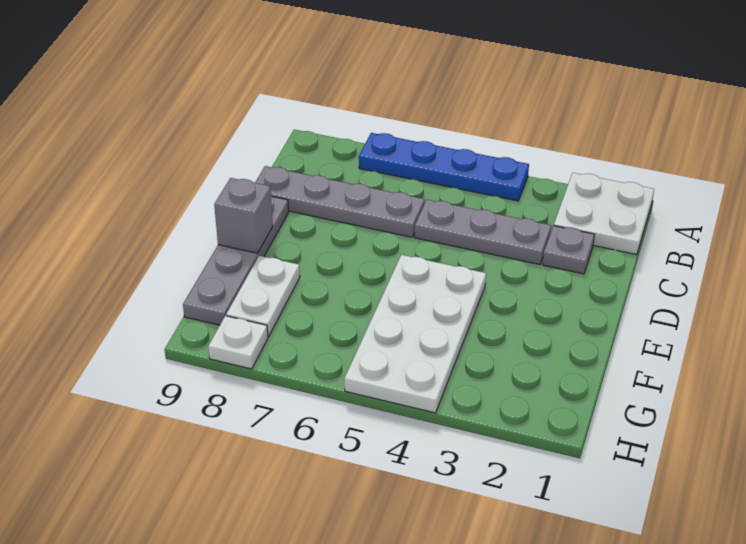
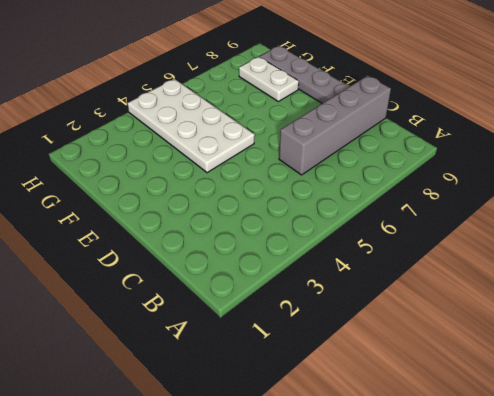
grey 1x4 brick [279,76,391,175] -> grey 1x4 plate [255,166,425,237]
none -> white 2x2 plate [554,173,654,255]
none -> blue 1x4 plate [359,133,529,201]

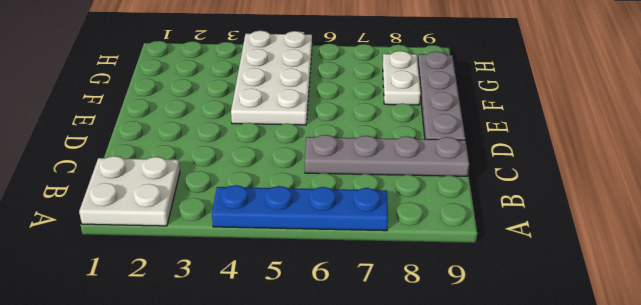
none -> grey 1x1 plate [543,226,595,274]
none -> grey 1x3 plate [414,200,551,265]

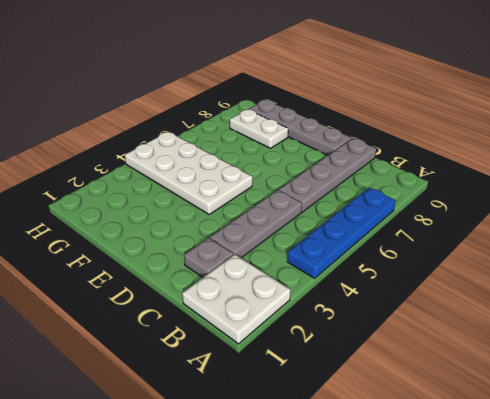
none -> white 1x1 plate [208,316,268,369]
none -> grey 1x1 brick [214,178,273,253]

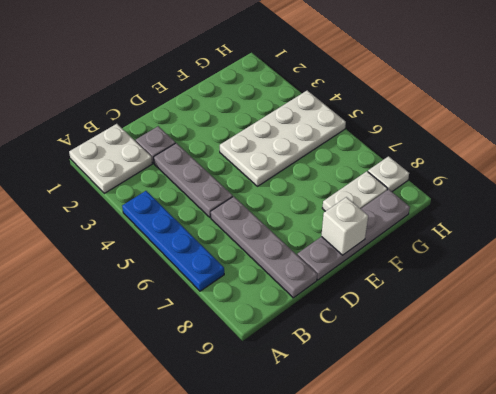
white 1x1 brick [321,197,368,255] -> grey 1x1 brick [214,178,273,253]

